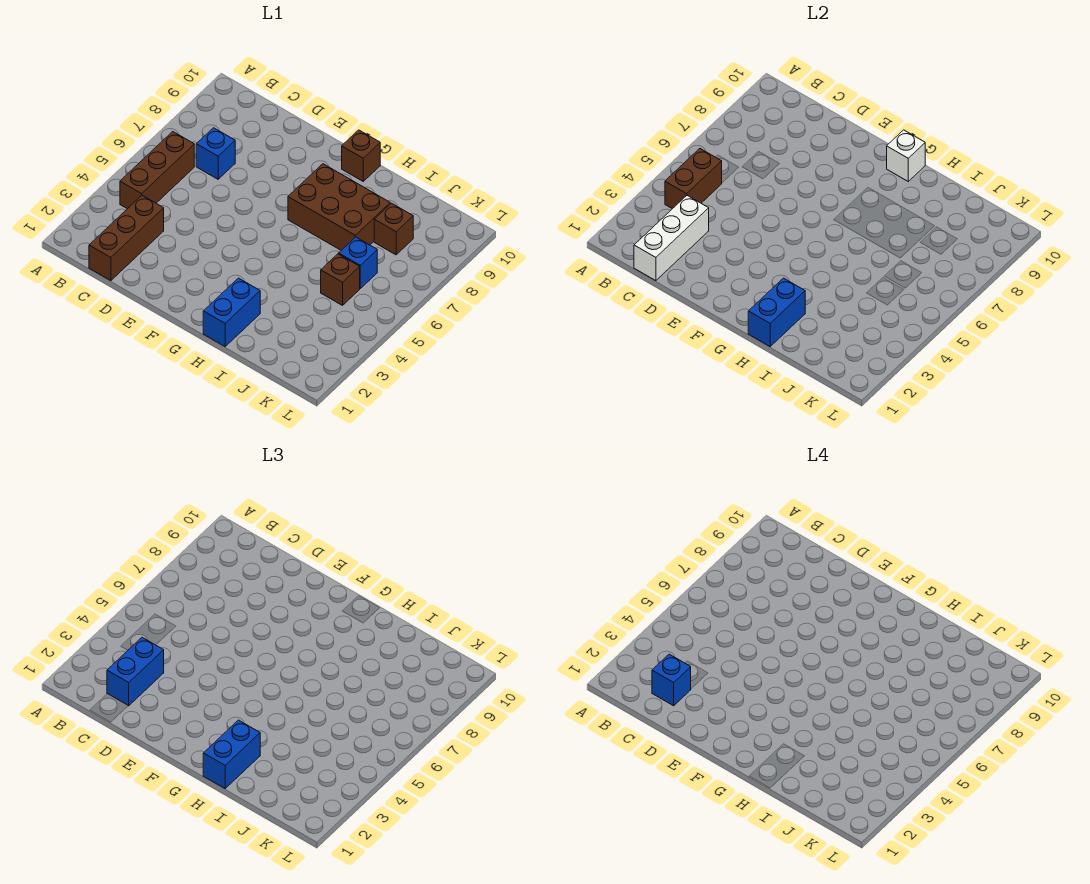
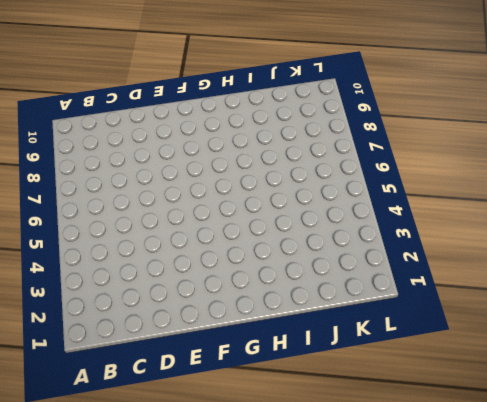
none -> brown 1x3 brick [120,132,194,209]
none -> brown 1x3 brick [89,196,164,281]
none -> blue 1x1 brick [196,128,235,179]

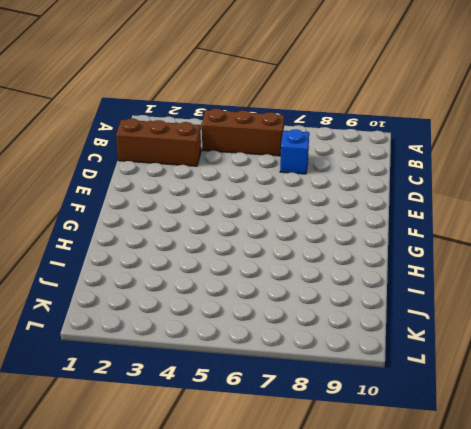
none -> brown 2x3 brick [288,164,390,250]
none -> brown 1x1 brick [342,130,380,181]
none -> blue 1x2 brick [203,278,260,346]

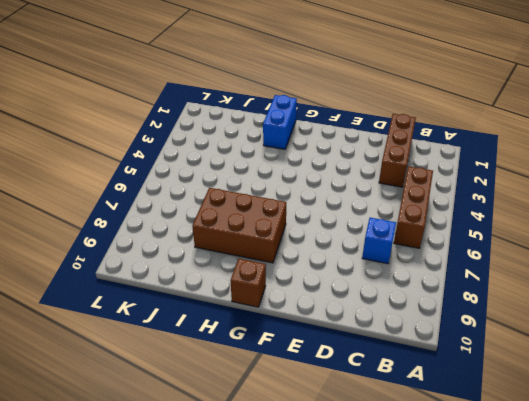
none -> brown 1x1 brick [321,254,360,305]
none -> blue 1x1 brick [339,237,377,288]
none -> brown 1x1 brick [374,203,413,255]

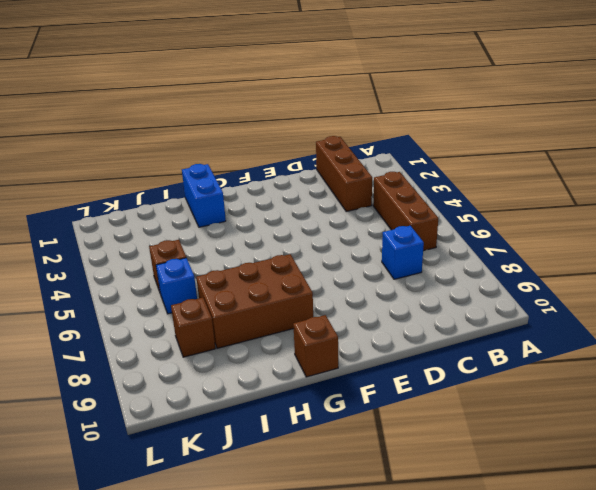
none -> brown 1x2 brick [665,149,722,209]
none -> white 1x3 brick [634,196,709,281]
none -> white 1x1 brick [887,130,925,181]

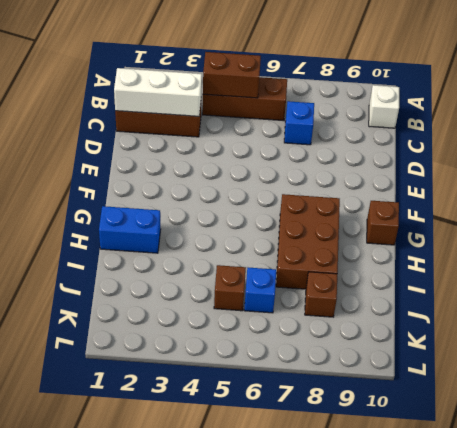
white 1x1 brick [369,85,399,128] -> white 1x1 brick moved to [887,130,925,181]
none -> blue 1x2 brick [748,278,805,346]
none -> blue 1x2 brick [107,638,164,706]
none -> blue 1x2 brick [203,720,260,788]

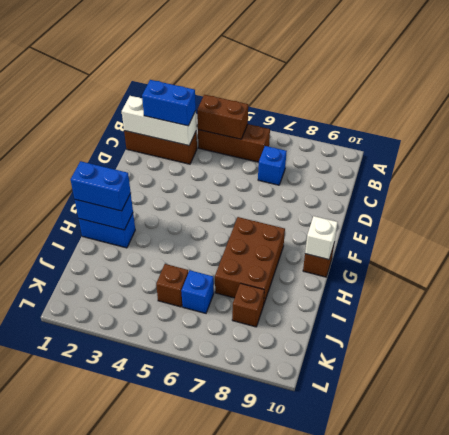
none -> blue 1x1 brick [652,654,691,706]

